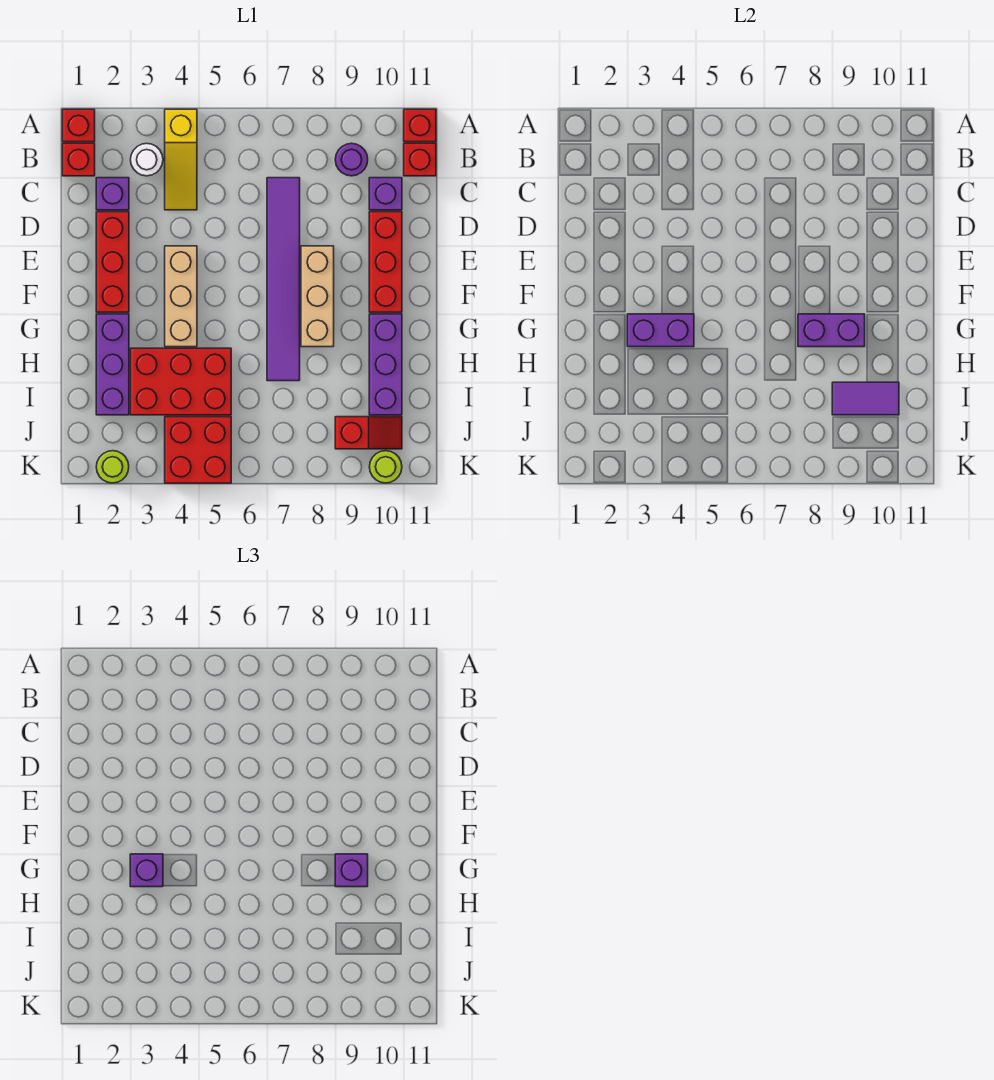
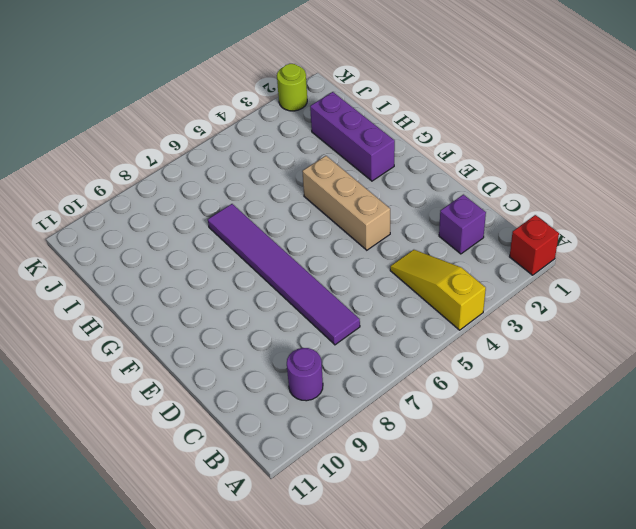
none -> red 1x1 brick [404,109,436,142]
none -> red 1x1 brick [62,143,95,176]
none -> white 1x1 round brick [131,143,163,176]

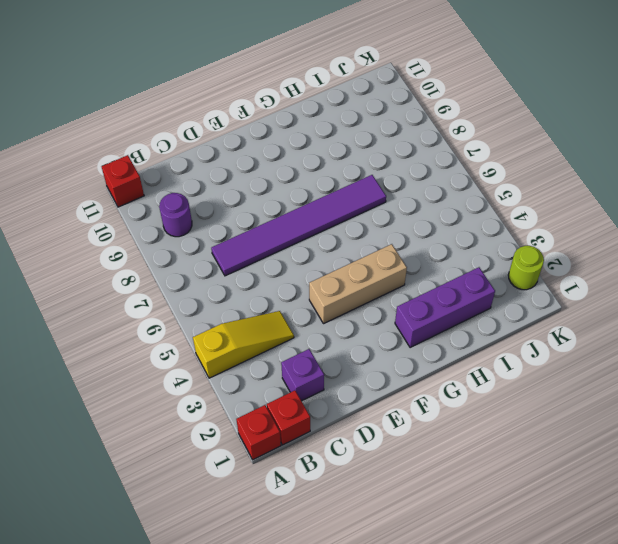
none -> white 1x1 round brick [131,143,163,176]
none -> red 1x1 brick [404,143,436,176]
none -> purple 1x1 brick [369,178,402,210]

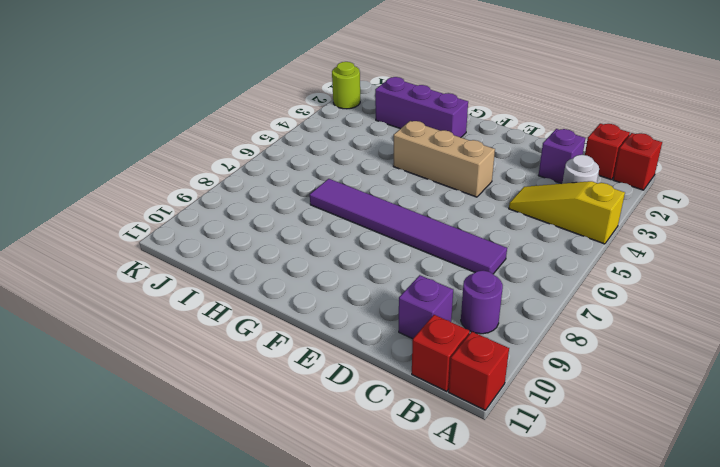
none -> red 1x3 brick [96,212,129,312]
none -> red 1x3 brick [369,212,402,312]
none -> tan 1x3 brick [301,246,334,347]

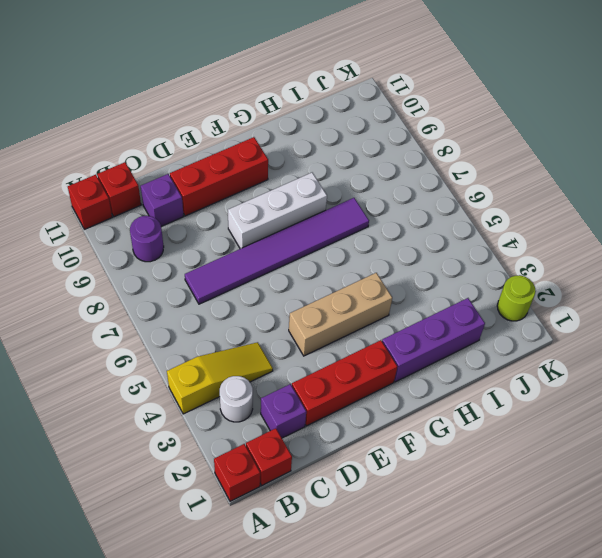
white 1x3 brick [228,173,327,249] -> tan 1x3 brick [301,246,334,347]
none -> purple 1x3 brick [369,314,402,415]
none -> red 2x3 brick [130,348,231,415]
none -> red 2x2 brick [165,417,231,483]

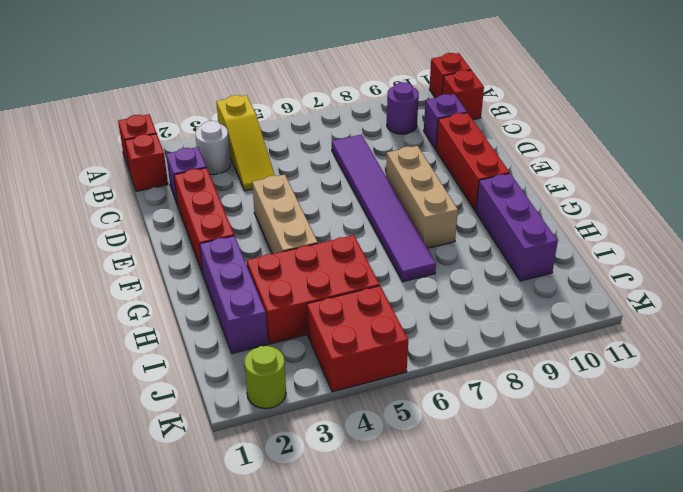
none -> red 1x2 slope [335,417,402,449]
none -> lime 1x1 round brick [370,451,402,483]
none -> purple 1x2 brick [627,314,694,347]

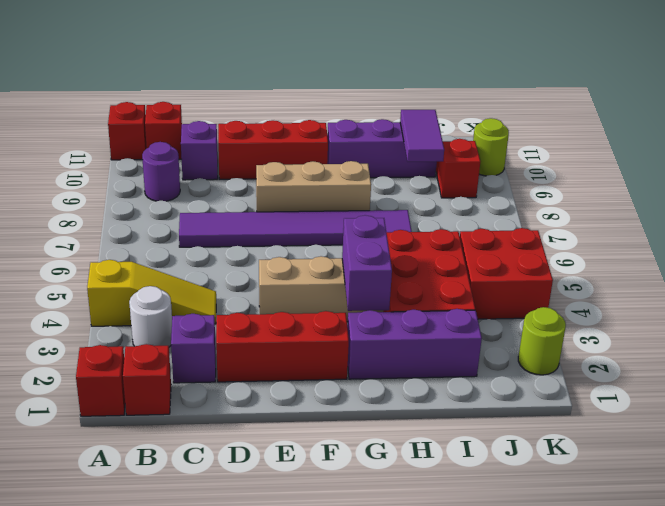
none -> purple 1x2 brick [798,314,865,347]
none -> purple 1x1 brick [130,854,163,887]
none -> purple 1x1 brick [335,854,368,887]

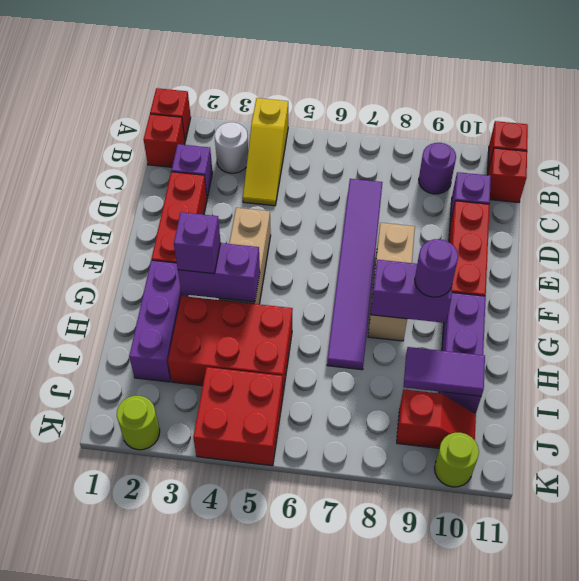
purple 1x1 round brick [415,239,458,297] -> purple 1x1 brick [335,854,368,887]

